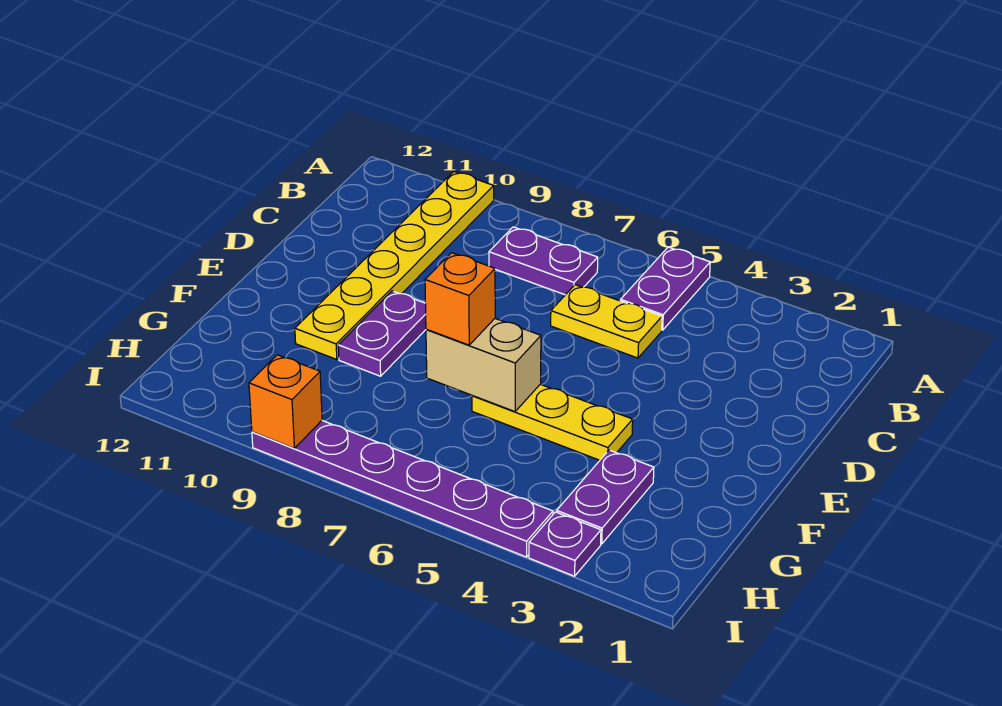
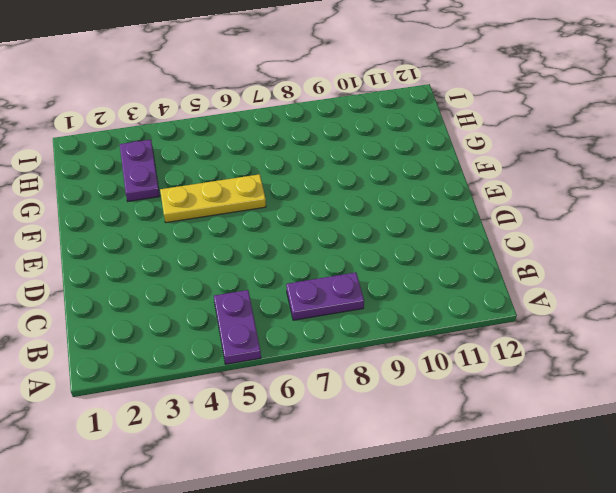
none -> yellow 1x6 plate [295,172,494,359]
none -> yellow 1x2 plate [551,285,662,358]
none -> purple 1x2 plate [338,291,426,376]

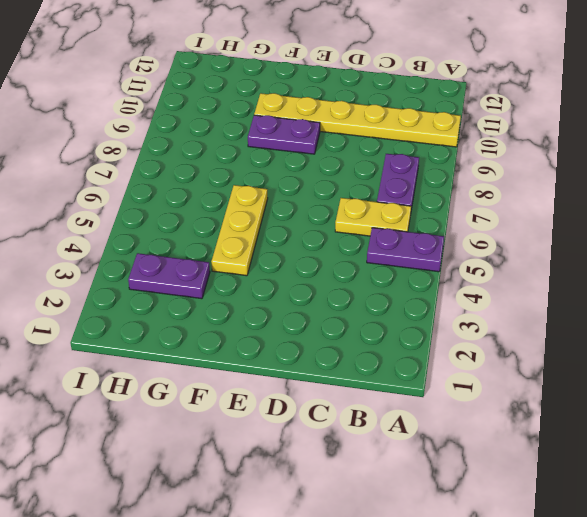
yellow 1x2 plate [335,198,411,236] -> yellow 1x2 plate turned to [551,285,662,358]
none -> purple 1x1 plate [529,512,601,576]
none -> purple 1x6 plate [252,421,553,557]
none -> tan 1x2 brick [426,319,541,412]

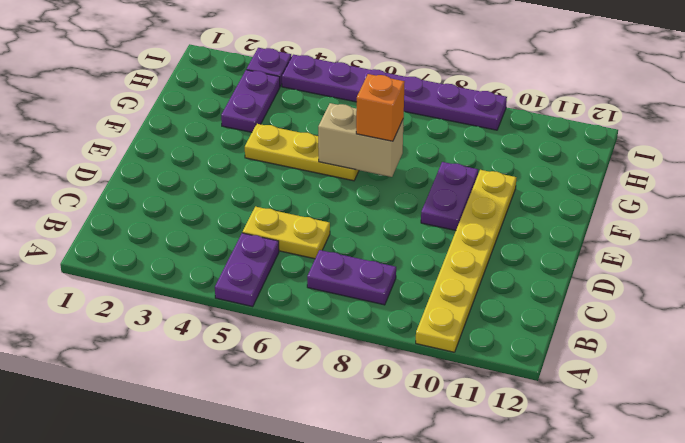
none -> orange 1x1 brick [249,355,322,448]

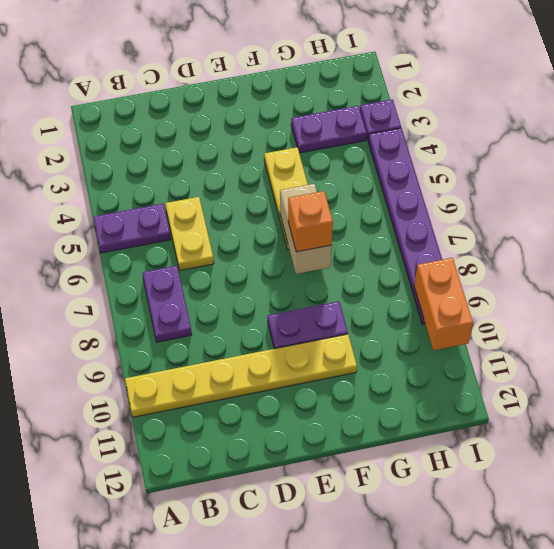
orange 1x2 brick [414,258,473,350] -> orange 1x1 brick [249,355,322,448]

